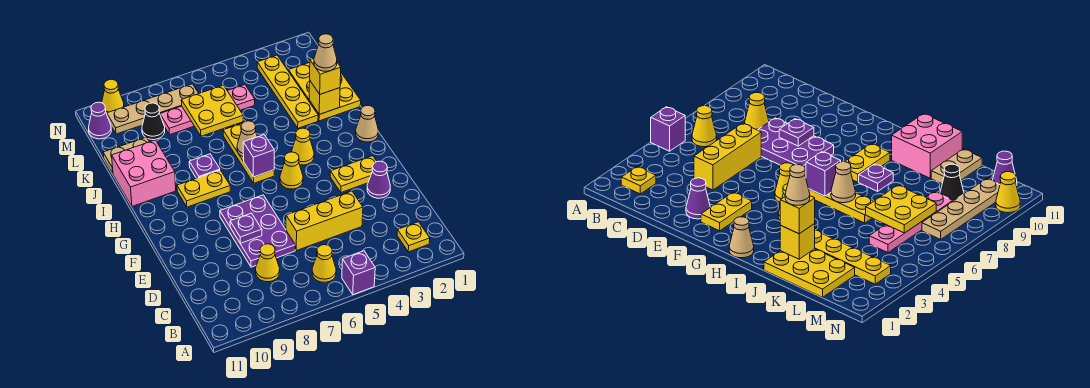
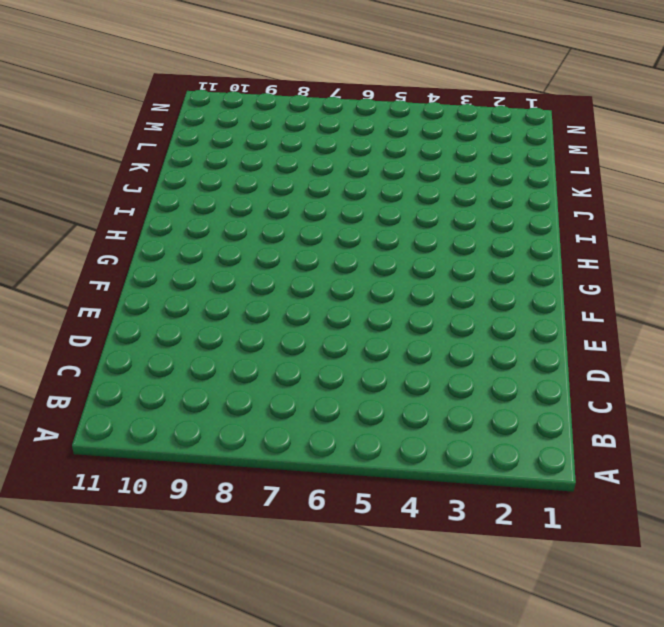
none -> purple 1x1 brick [342,251,375,295]
none -> yellow 1x1 plate [397,222,430,252]
none -> yellow 1x1 cone [312,245,336,282]
none -> yellow 1x1 cone [256,244,280,282]

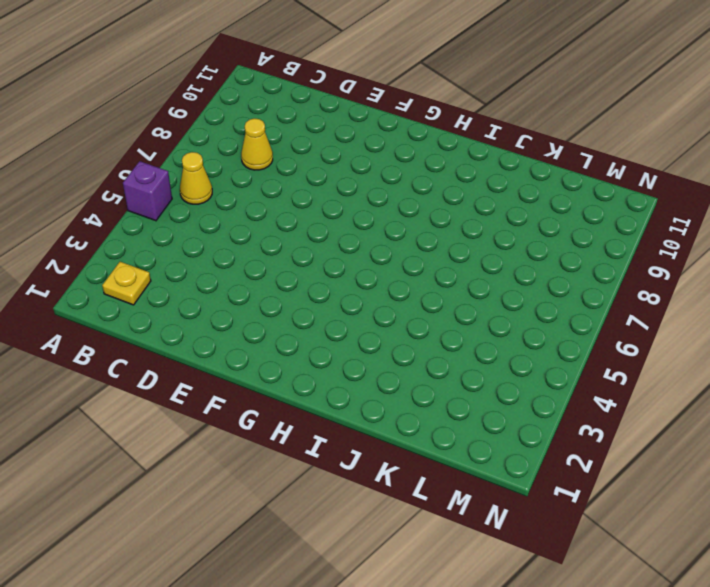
none -> yellow 1x3 brick [286,191,363,251]
none -> purple 2x3 plate [220,195,295,267]
none -> purple 1x1 cone [367,161,390,198]
none -> yellow 1x2 plate [330,156,377,192]

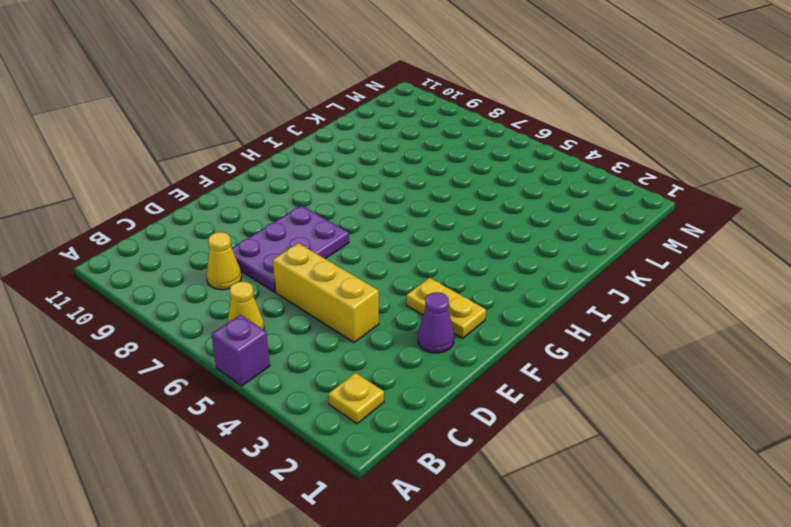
none -> yellow 1x1 cone [280,152,303,189]
none -> tan 1x1 cone [356,105,378,142]
none -> yellow 1x1 cone [291,128,314,165]
none -> yellow 1x3 plate [223,123,274,183]

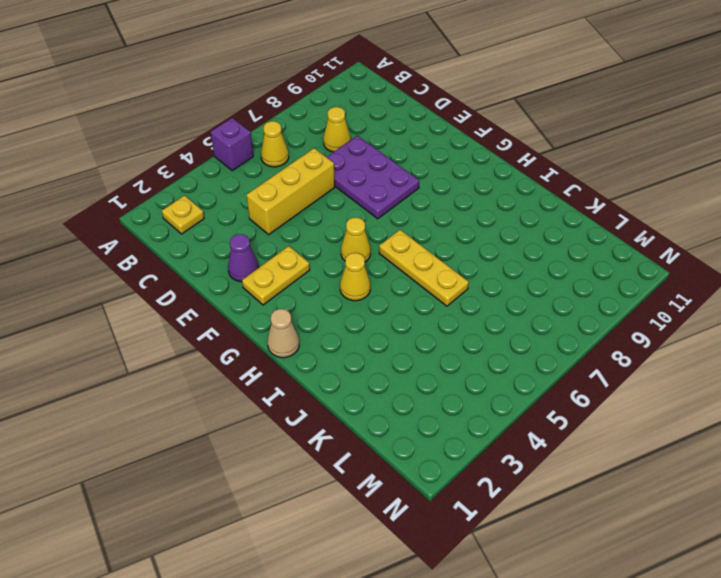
none -> yellow 1x2 plate [177,170,230,207]
none -> purple 1x1 plate [189,154,220,178]
none -> pink 2x2 brick [112,140,176,206]
none -> yellow 2x3 plate [288,62,361,121]

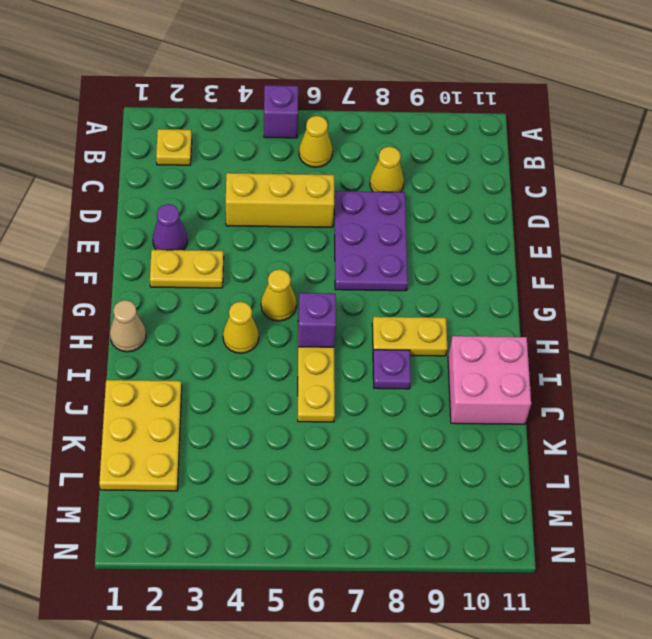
none -> yellow 1x4 plate [257,55,318,128]
none -> tan 1x2 plate [103,137,149,173]
none -> pink 1x4 plate [160,85,255,135]
none -> black 1x1 cone [142,103,165,140]

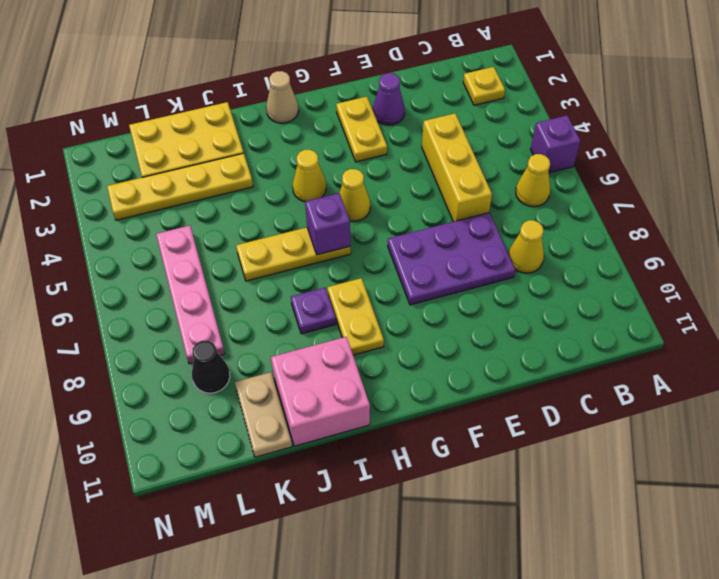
none -> tan 1x4 plate [107,84,199,134]
none -> purple 1x1 cone [89,102,111,139]
none -> yellow 1x1 cone [102,79,124,114]
none -> purple 1x1 plate [230,213,262,243]

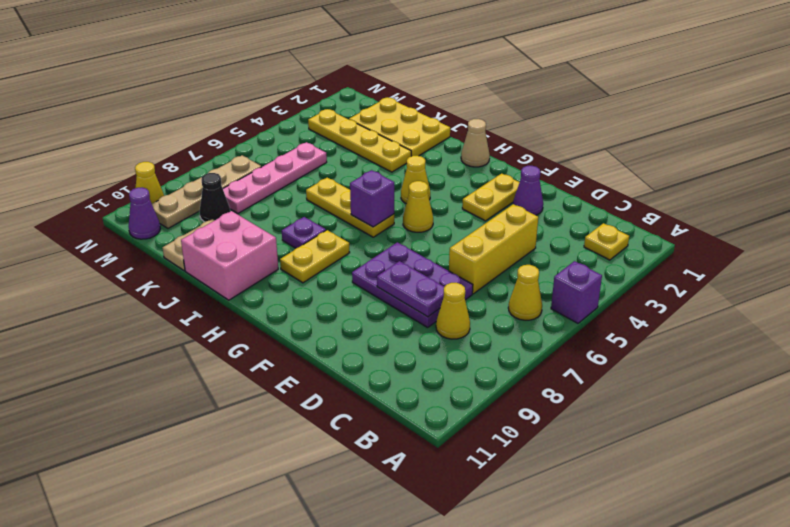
purple 1x2 plate [377,261,444,317] -> purple 1x1 plate [230,213,262,243]
none -> tan 1x1 cone [237,121,257,157]
none -> yellow 1x1 brick [309,81,340,114]
none -> yellow 2x2 plate [181,85,243,136]
none -> yellow 1x1 brick [310,58,341,94]

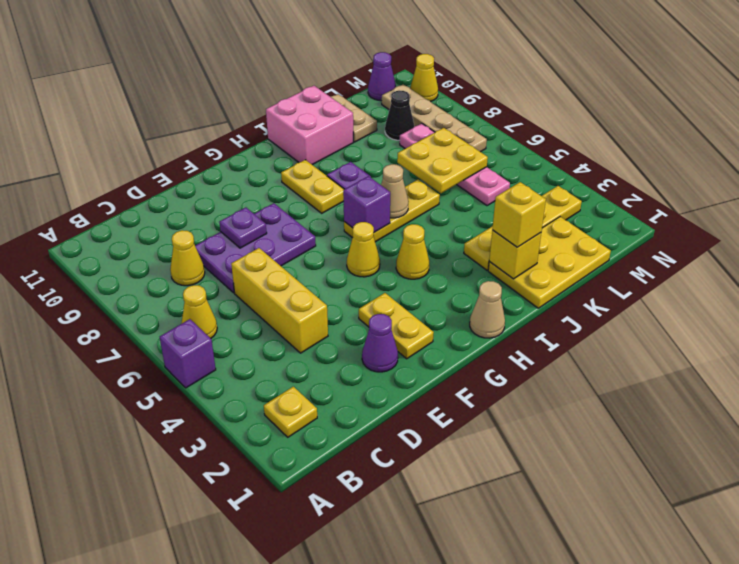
none -> tan 1x1 cone [314,34,337,71]

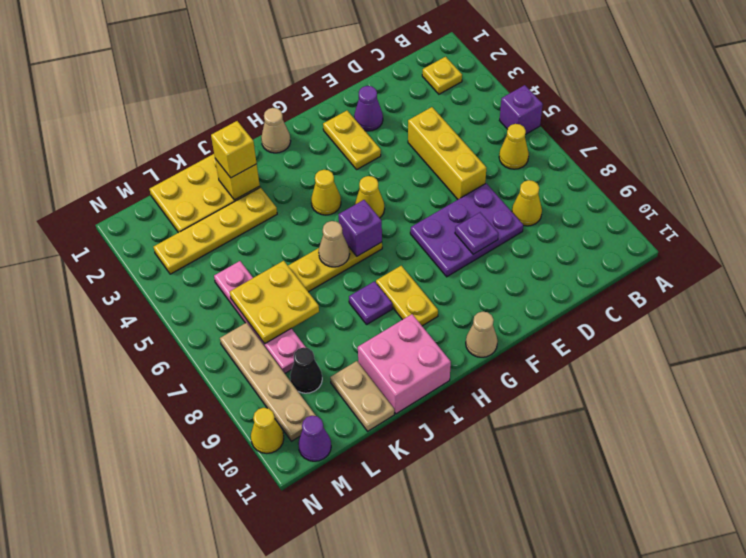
tan 1x1 cone [466,312,498,357] -> tan 1x1 cone moved to [314,34,337,71]

